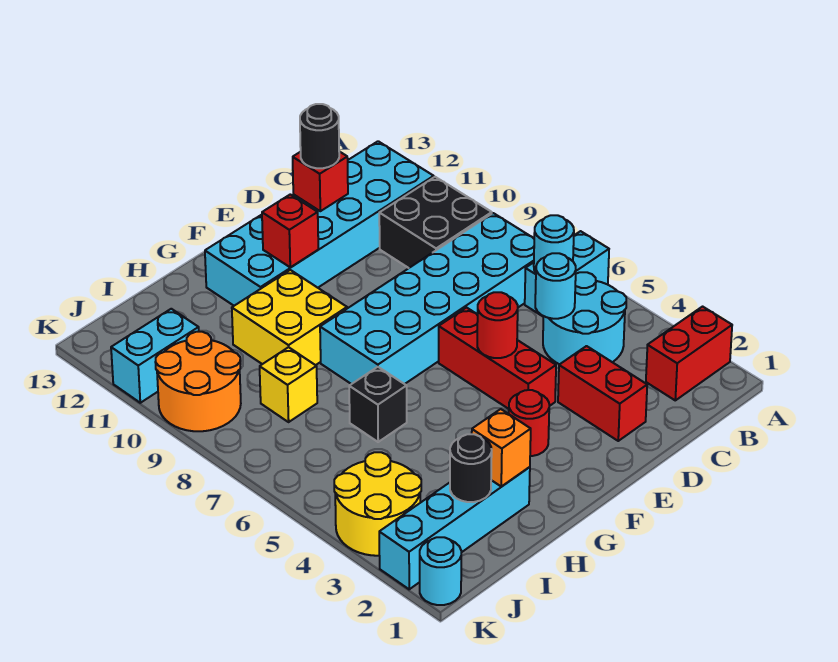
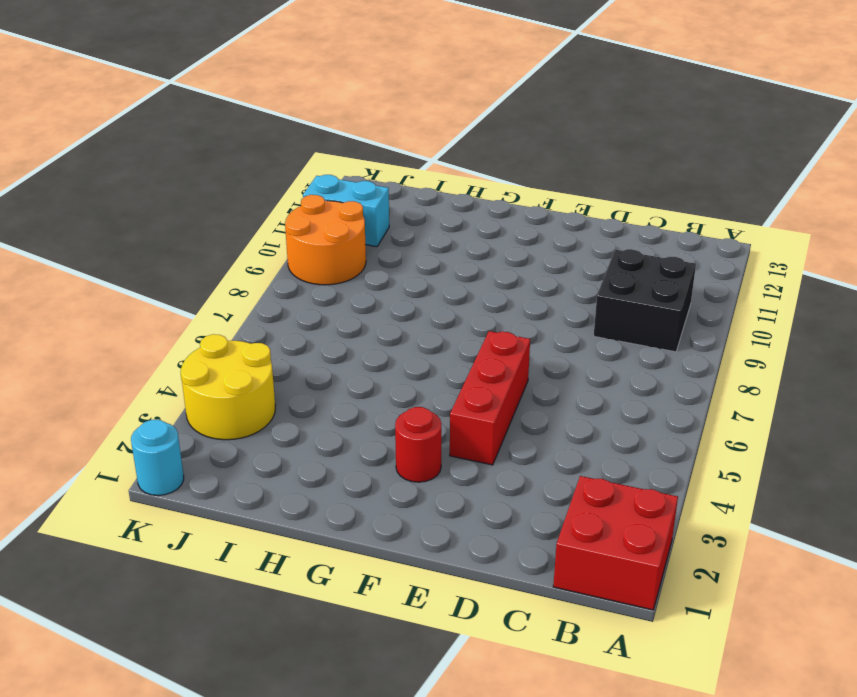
red 2x2 brick [553,476,678,610] -> red 1x2 brick [646,307,732,400]
none -> cyan 1x2 brick [525,231,609,317]
none -> cyan 2x2 round brick [543,272,626,364]
none -> cyan 2x6 brick [320,213,534,384]

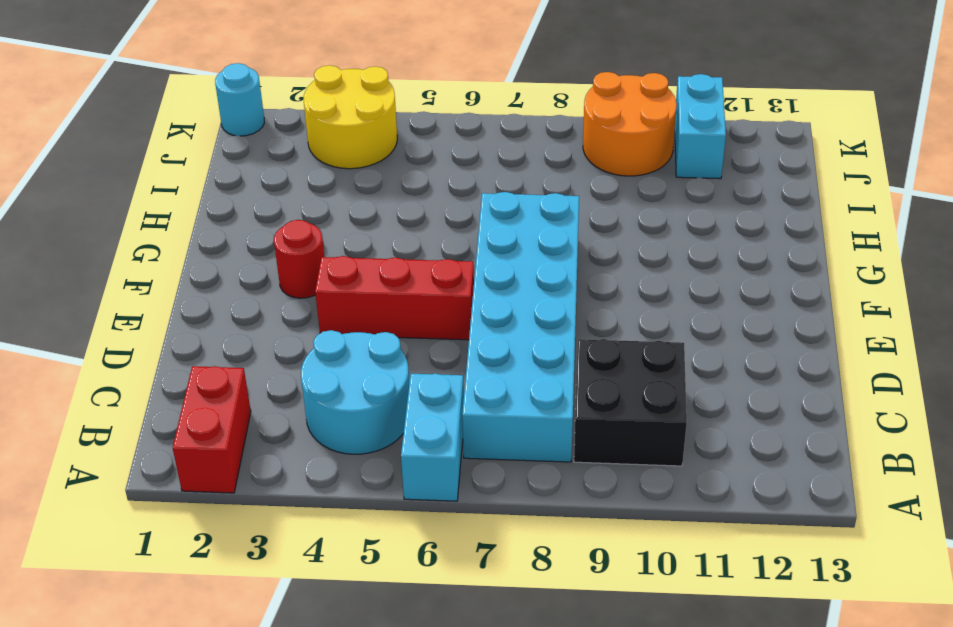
none -> cyan 2x6 brick [205,141,434,306]
none -> red 1x2 brick [558,346,647,441]
none -> yellow 2x2 brick [232,270,347,365]

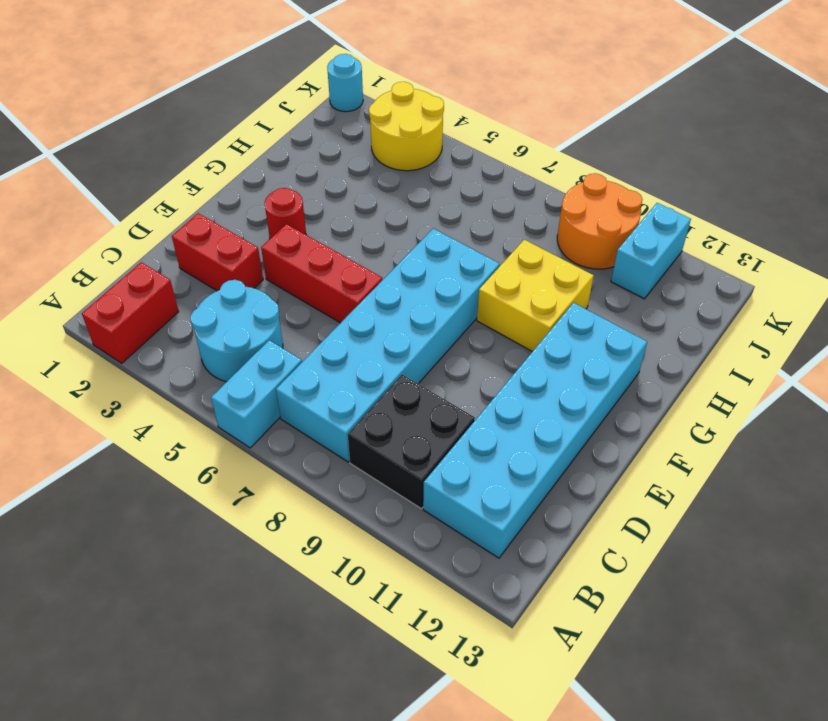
none -> cyan 1x4 brick [379,467,530,589]
none -> black 1x1 brick [349,367,407,442]
none -> yellow 1x1 brick [260,347,317,422]

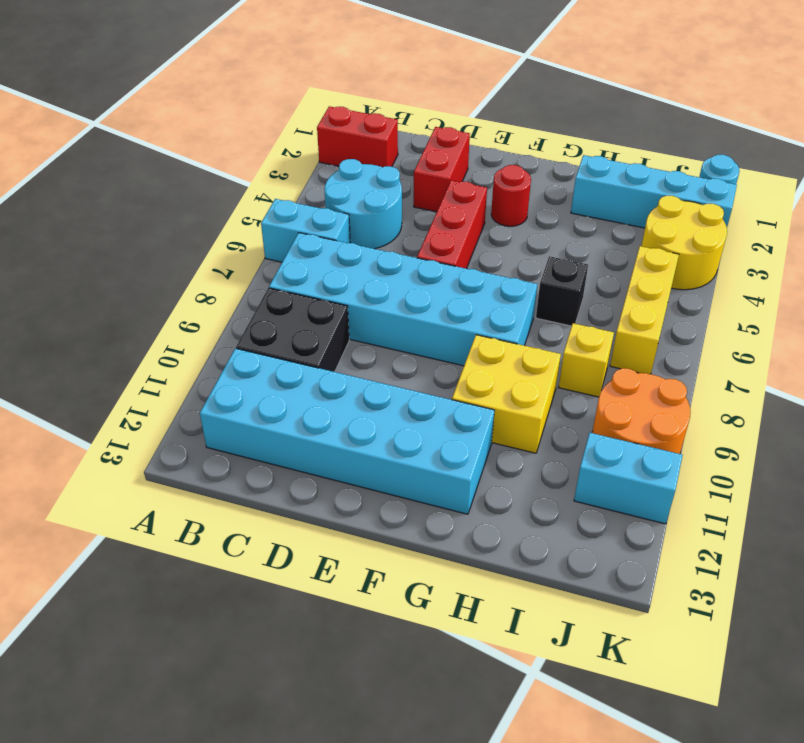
yellow 1x3 brick [610,246,679,374] -> none
none -> cyan 1x1 round brick [534,215,574,272]
none -> cyan 1x1 round brick [535,253,576,319]
none -> red 1x1 brick [293,151,348,211]

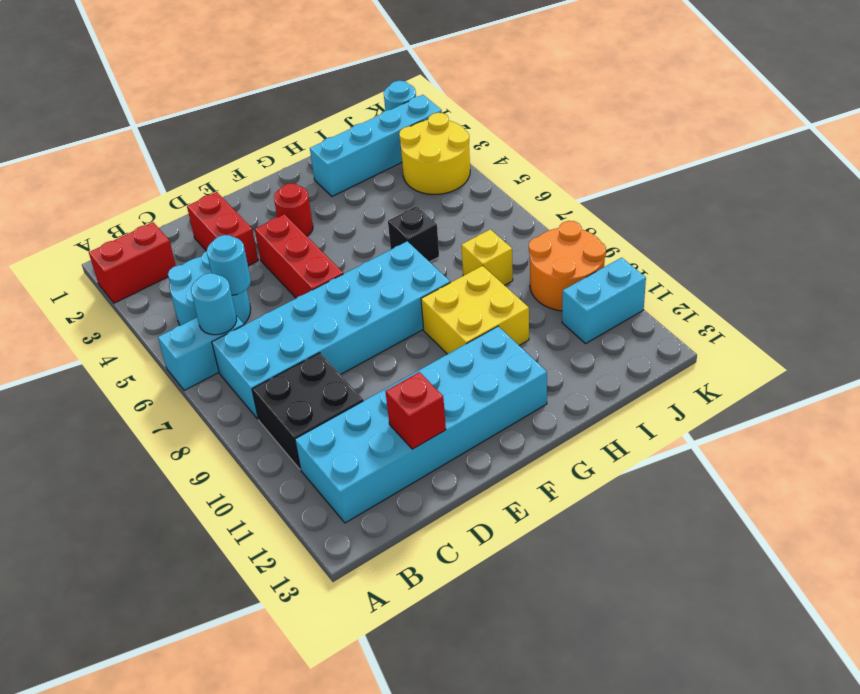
none -> red 1x1 round brick [477,292,518,358]
none -> red 1x1 brick [262,194,318,268]
none -> orange 1x1 brick [472,409,531,487]

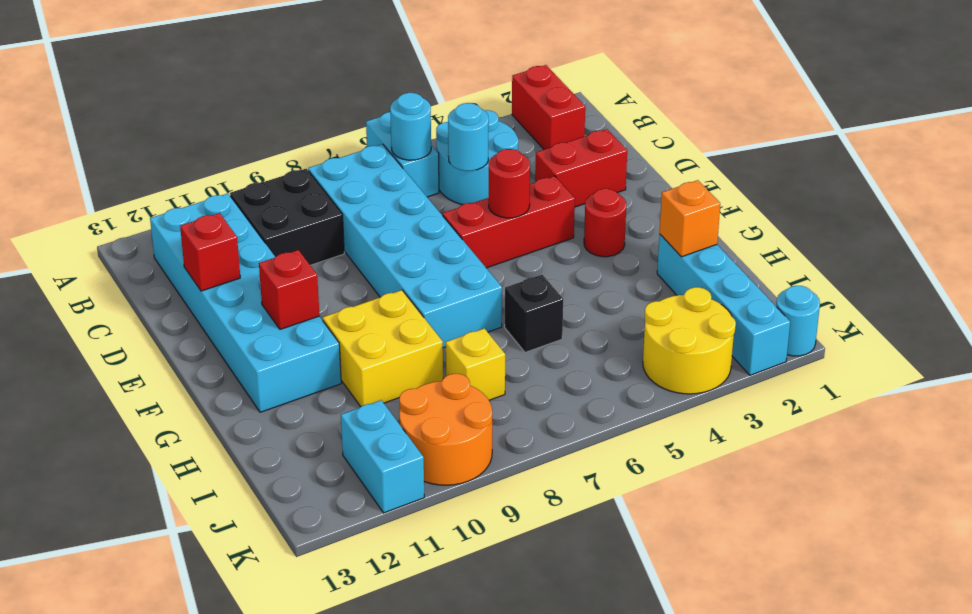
none -> black 1x1 round brick [450,434,492,502]
none -> black 1x1 round brick [300,104,339,168]

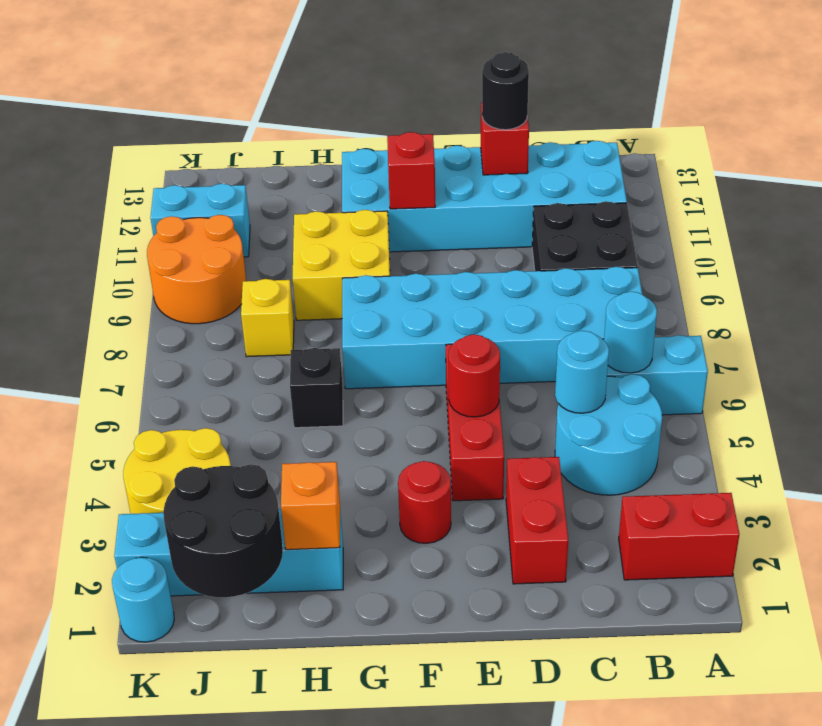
black 2x2 round brick [163,464,283,597] -> black 1x1 round brick [450,434,492,502]

